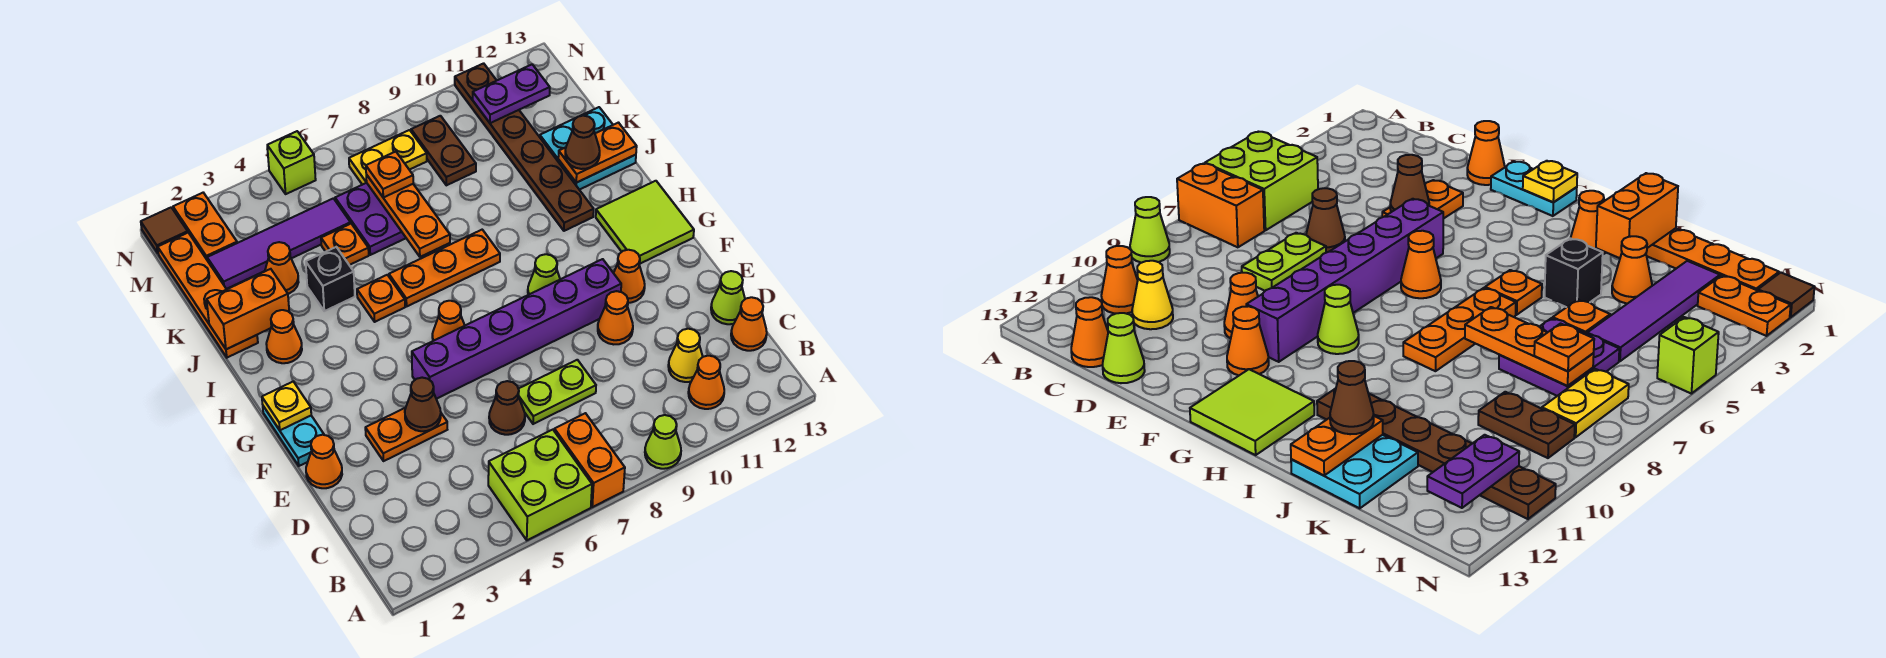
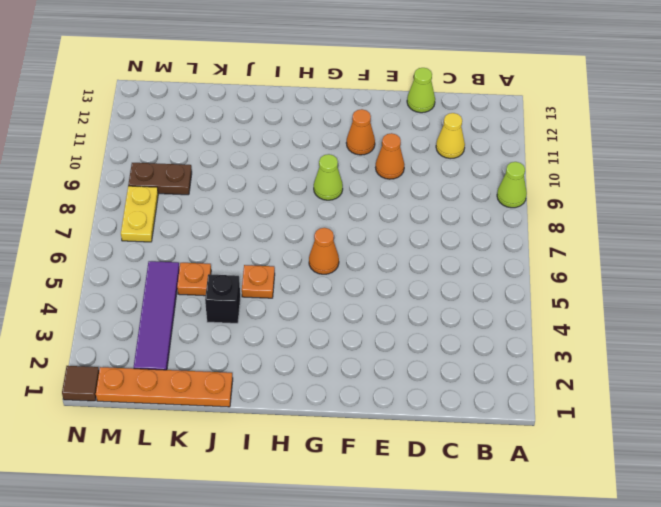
none -> lime 2x2 brick [488,430,592,540]
none -> orange 1x2 brick [554,413,625,507]
none -> orange 1x1 cone [688,356,724,409]
none -> orange 1x1 cone [731,297,767,351]

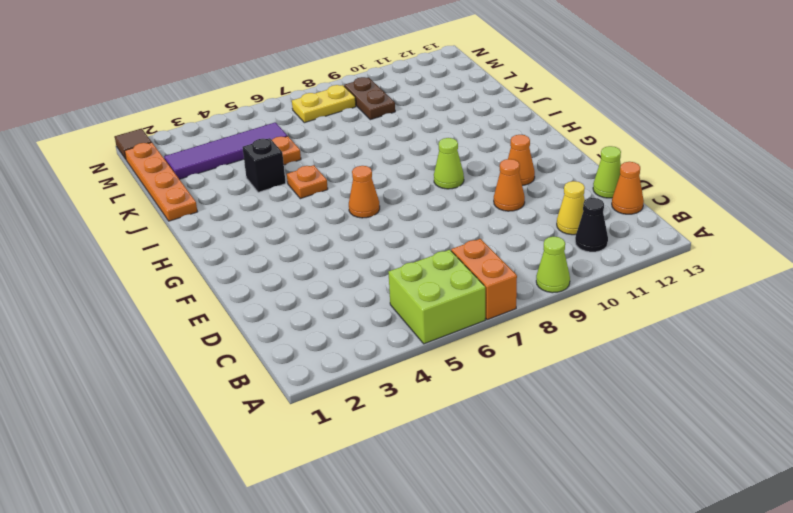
black 1x1 cone [575,198,608,252] -> orange 1x1 cone [688,356,724,409]
none -> brown 1x1 cone [489,381,525,435]
none -> lime 1x2 plate [518,360,596,424]
none -> orange 1x1 cone [306,435,342,488]
none -> orange 1x2 plate [365,408,447,461]

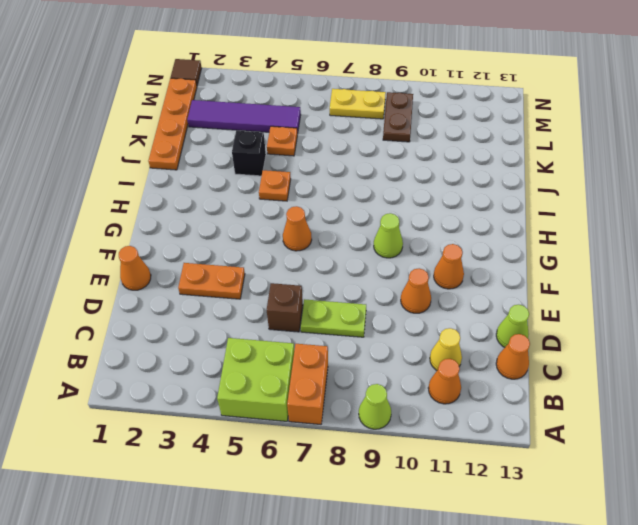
brown 1x1 brick [267,283,303,332] -> brown 1x1 cone [489,381,525,435]
none -> cyan 1x2 plate [263,406,324,466]
none -> purple 1x6 brick [412,259,621,399]
none -> lime 2x2 tile [596,181,694,264]
none -> orange 1x1 cone [266,310,302,363]

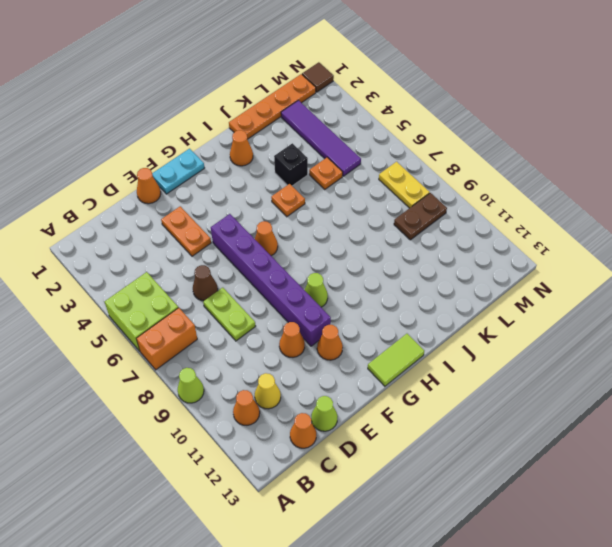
lime 1x2 tile [368,334,424,386] -> lime 2x2 tile [596,181,694,264]
none -> orange 1x3 plate [389,230,500,306]
none -> brown 1x6 plate [455,63,594,231]
none -> cyan 2x2 plate [540,107,636,190]
none -> orange 1x1 cone [265,242,299,294]

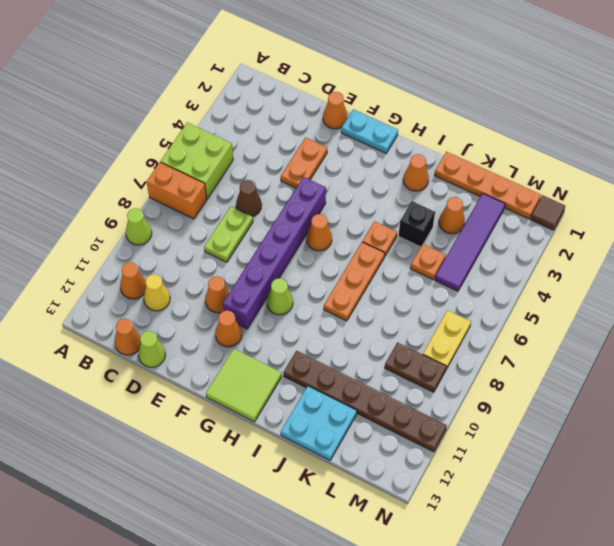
none -> purple 2x2 plate [335,183,406,255]
none -> orange 1x2 plate [173,193,237,259]
none -> lime 1x1 brick [267,131,316,194]
none -> brown 1x1 cone [405,378,441,431]

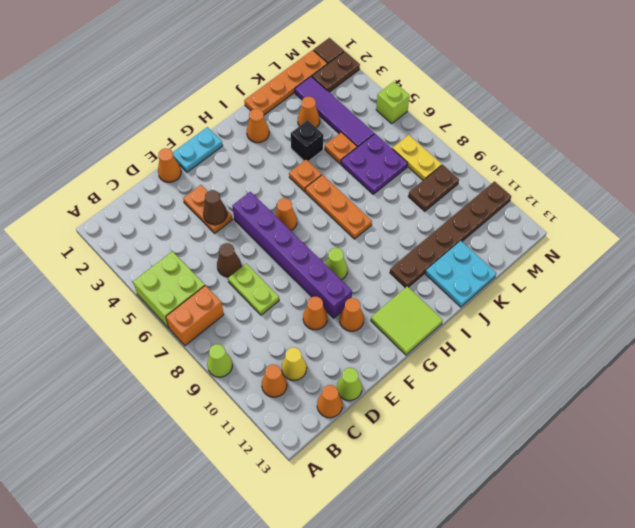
brown 1x2 plate [312,51,360,92] -> orange 1x2 plate [173,193,237,259]
none -> yellow 1x1 plate [262,381,311,430]
none -> orange 1x2 brick [207,269,289,349]
none -> orange 1x3 plate [366,175,450,257]
none -> orange 1x2 plate [558,123,637,183]

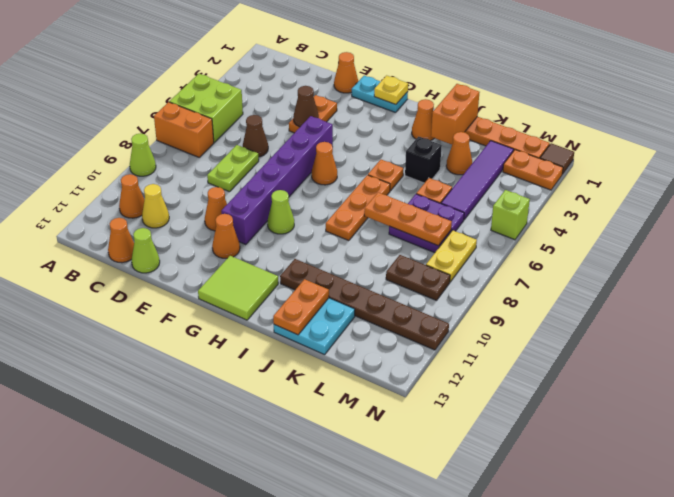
none -> purple 1x2 plate [473,64,550,123]
none -> brown 1x1 cone [565,116,600,169]
none -> orange 1x1 plate [366,152,413,198]

